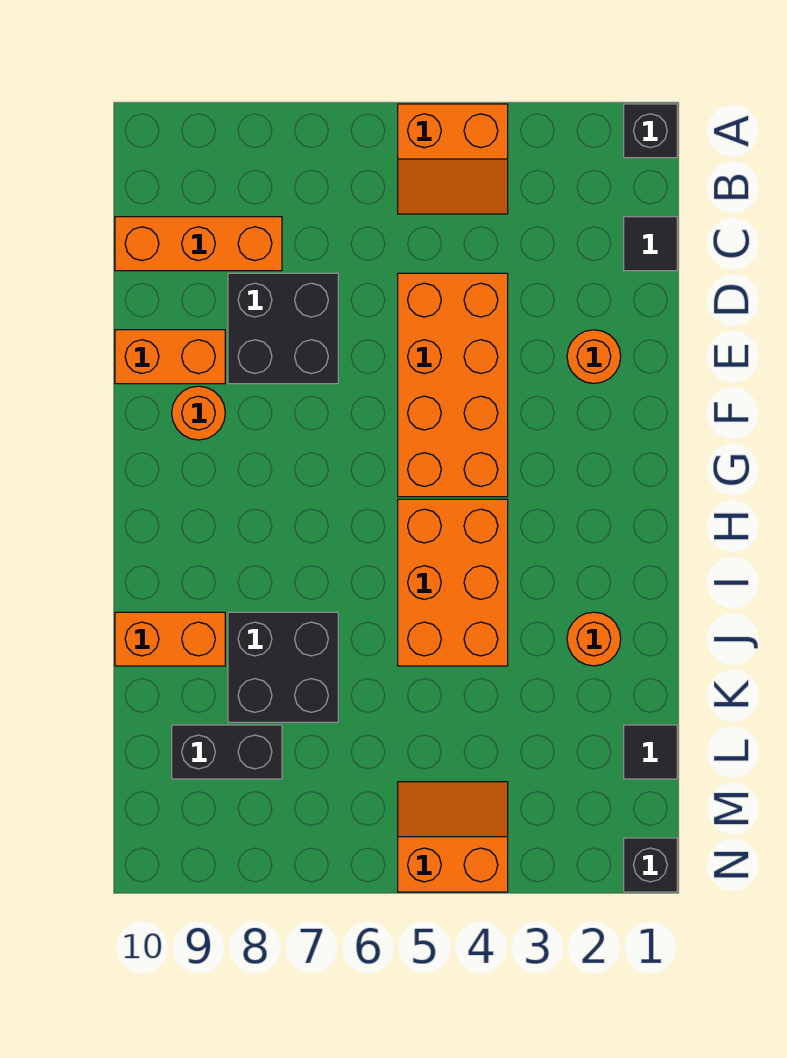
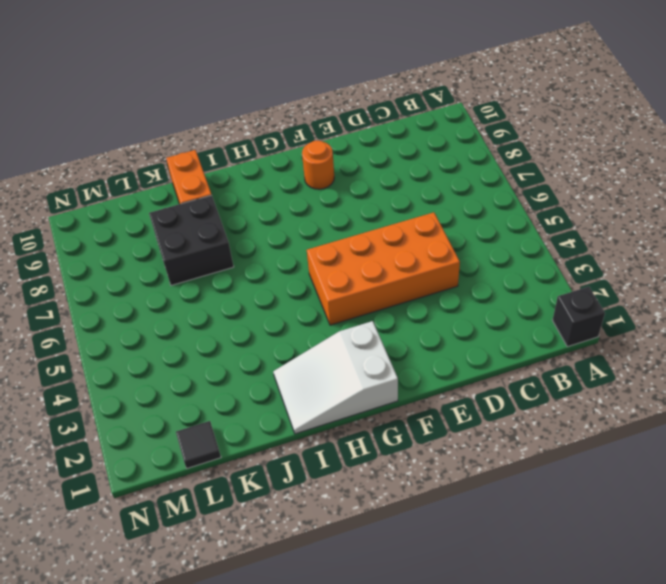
white 2x3 slope [273,321,398,434] -> none
none -> orange 2x2 slope [398,104,508,214]
none -> black 1x1 tile [624,217,677,271]
none -> orange 1x3 brick [115,217,282,271]

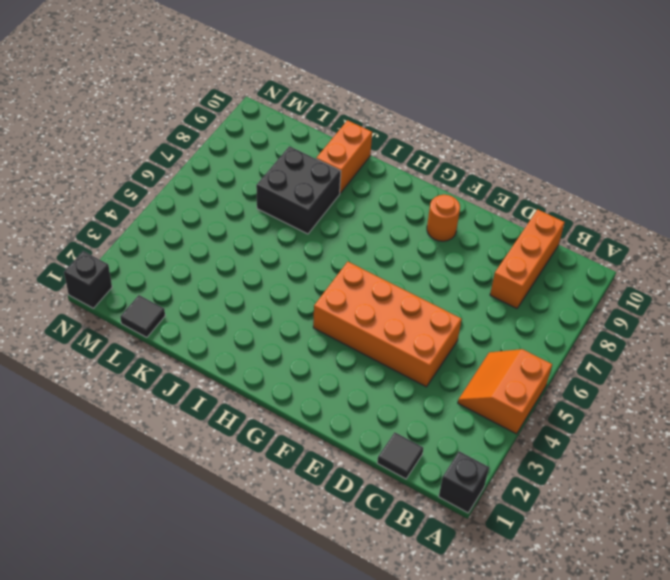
none -> black 2x2 brick [228,273,338,384]
none -> orange 1x1 round brick [567,330,621,383]
none -> orange 1x2 brick [115,330,225,384]

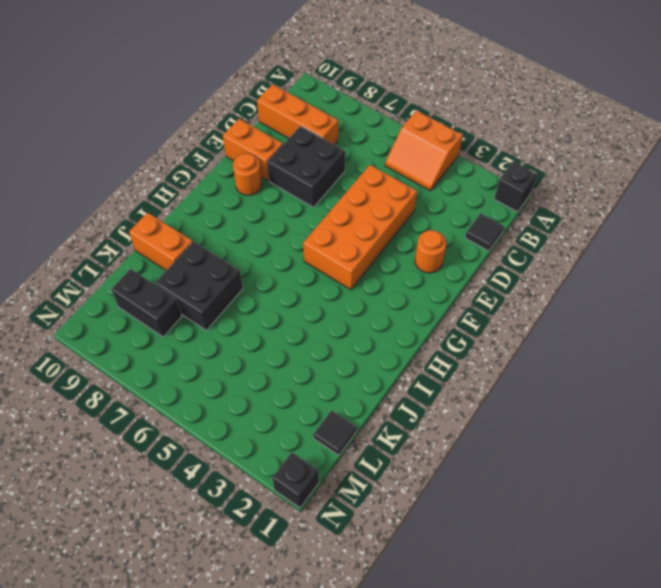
none -> orange 2x3 brick [398,499,508,666]
none -> orange 1x1 round brick [567,612,621,666]
none -> orange 2x2 slope [398,782,508,892]

